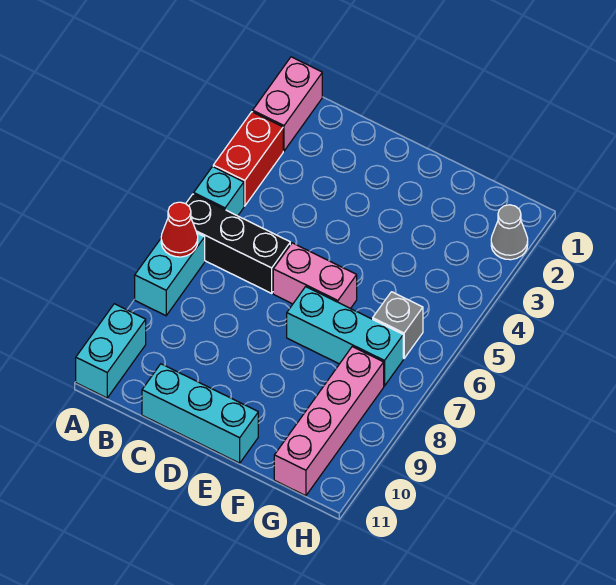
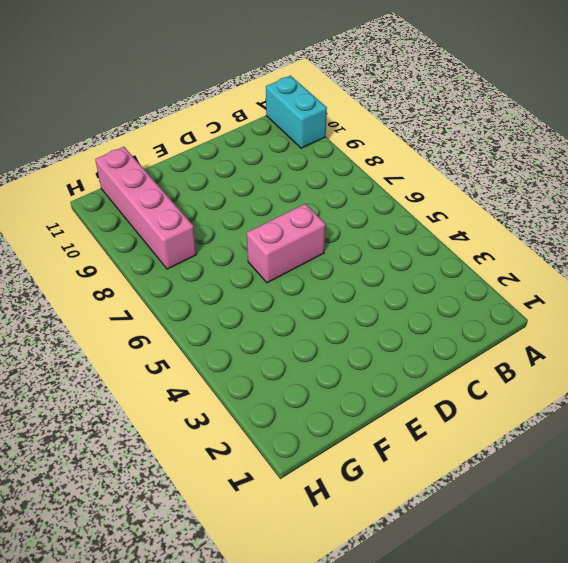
none -> pink 1x2 brick [253,57,322,151]
none -> red 1x2 brick [213,112,283,206]
none -> cyan 1x1 brick [194,167,244,216]

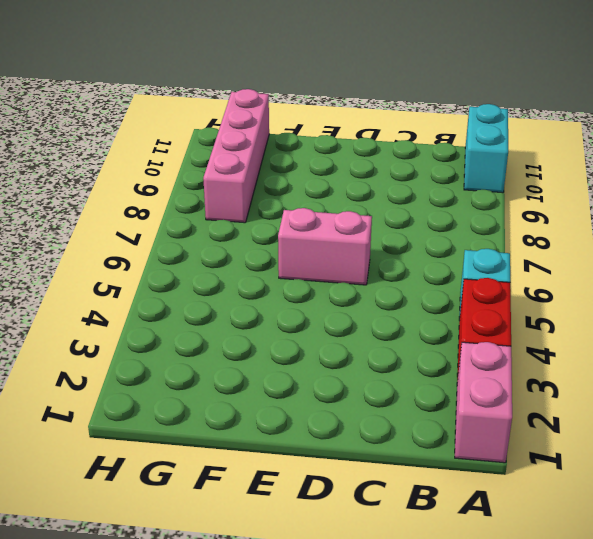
none -> black 1x3 brick [186,194,290,293]
none -> cyan 1x2 brick [135,233,205,316]
none -> cyan 1x3 brick [142,364,258,463]

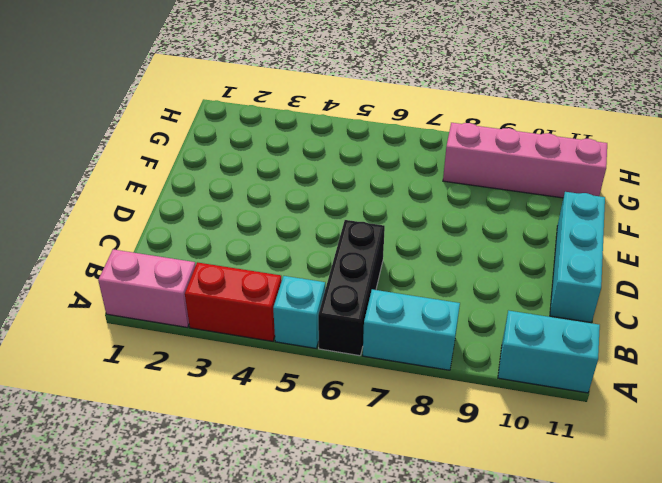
none -> pink 1x2 brick [273,243,357,309]
none -> cyan 1x3 brick [287,287,403,386]
none -> grey 1x1 brick [373,292,423,358]

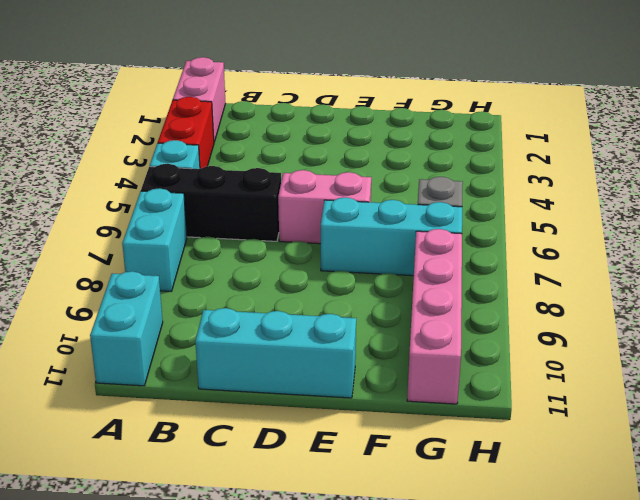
none -> grey 1x1 cone [491,205,528,260]
none -> red 1x1 cone [161,202,198,257]

